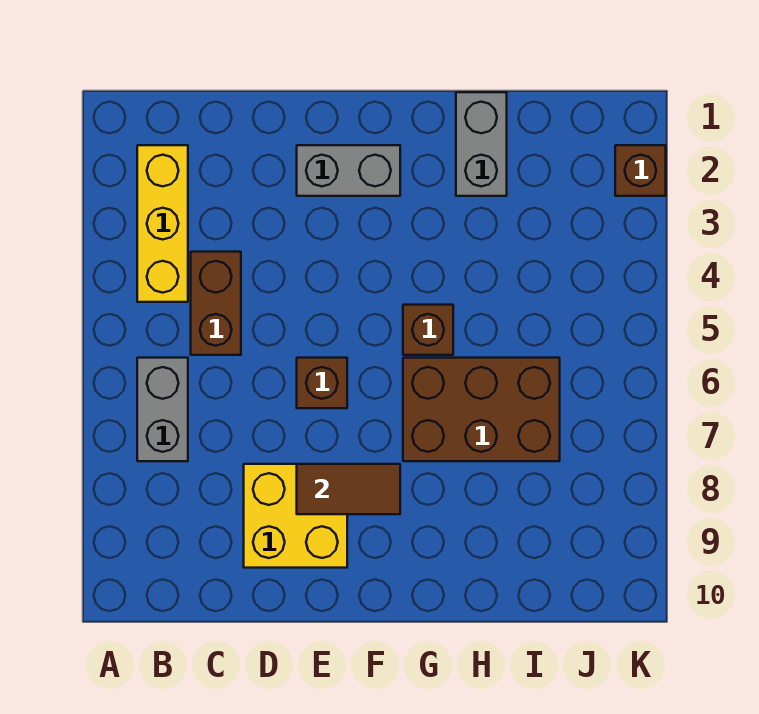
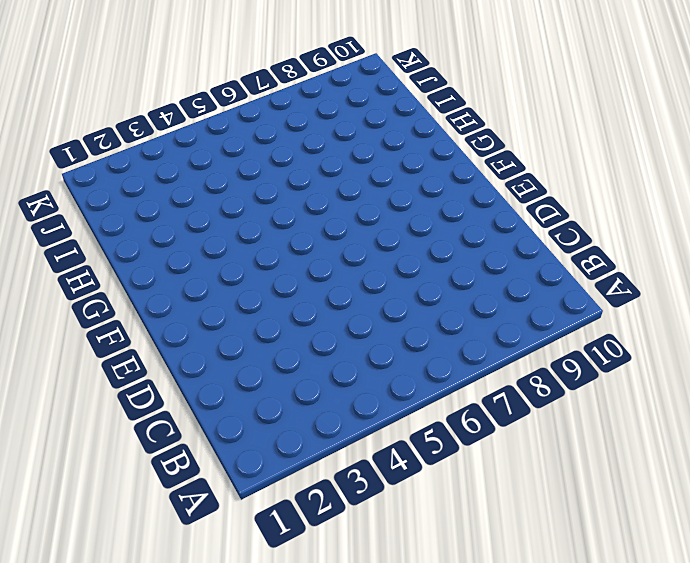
none -> yellow 1x3 brick [137,145,188,302]
none -> grey 1x2 brick [137,358,188,461]

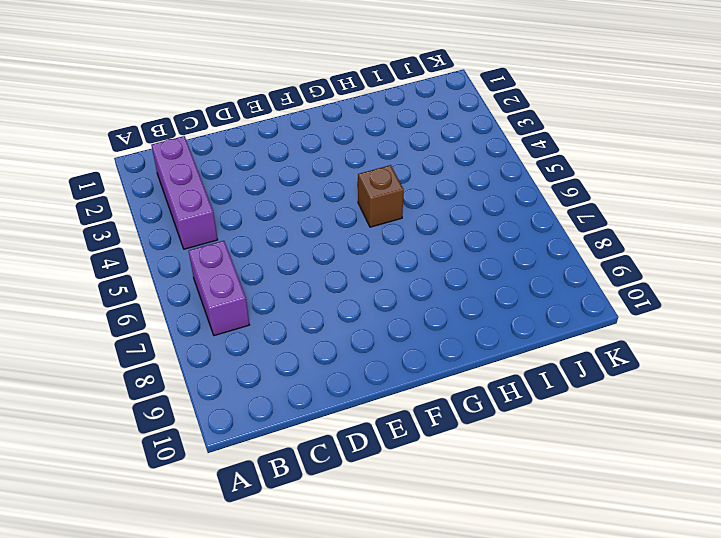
purple 1x3 brick [151,136,218,249] -> yellow 1x3 brick [137,145,188,302]
purple 1x2 brick [189,241,249,336] -> grey 1x2 brick [137,358,188,461]
none -> brown 1x2 brick [191,252,241,355]
none -> yellow 2x2 brick [244,464,347,568]

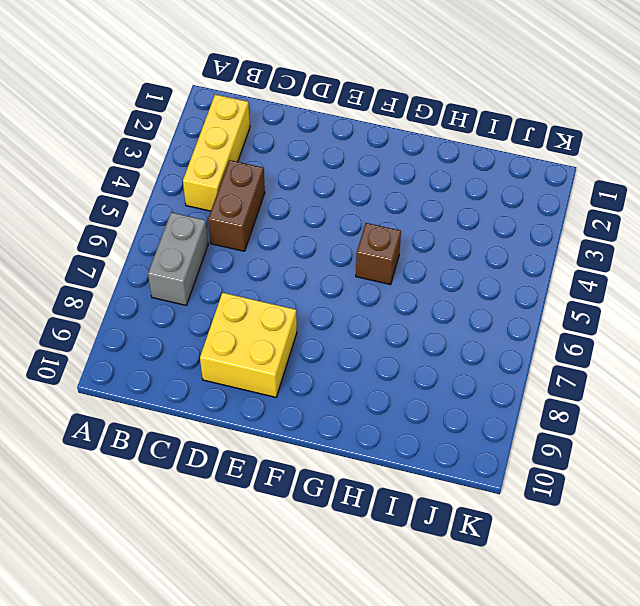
none -> grey 1x2 brick [297,145,400,196]
none -> brown 1x1 brick [297,358,347,408]

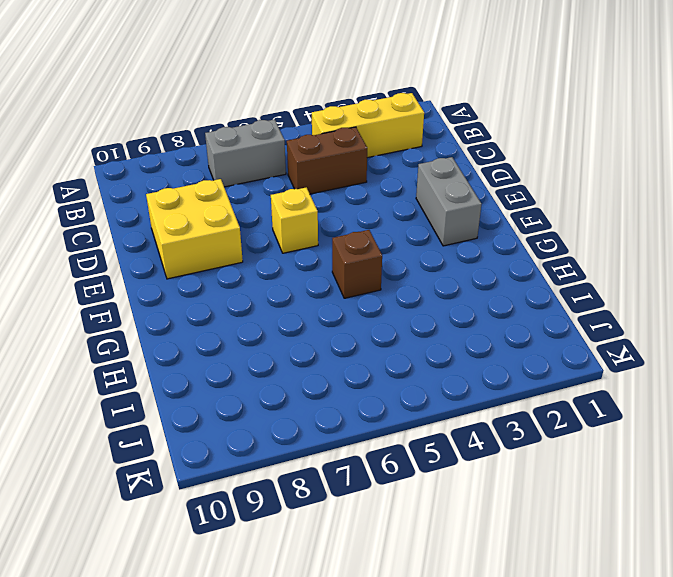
yellow 1x1 brick [271,187,318,253] -> brown 1x1 brick [297,358,347,408]
none -> brown 2x3 brick [403,358,560,461]
none -> grey 1x2 brick [456,92,507,196]

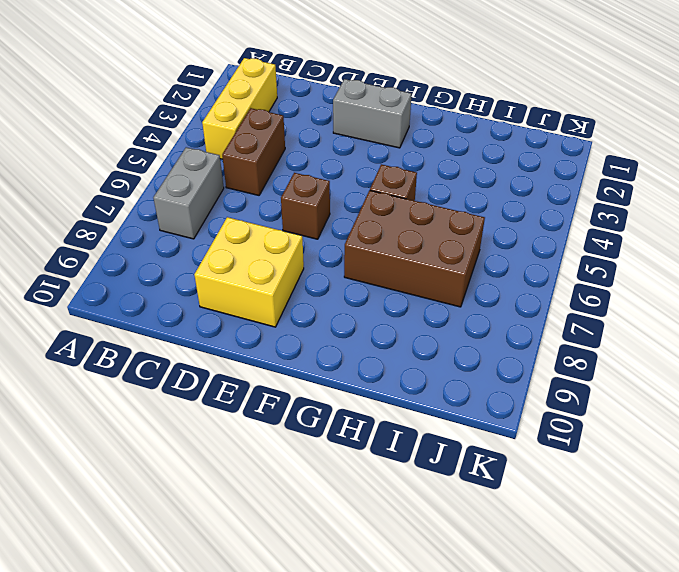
none -> grey 1x2 brick [456,92,507,196]
none -> brown 1x1 brick [615,145,666,196]

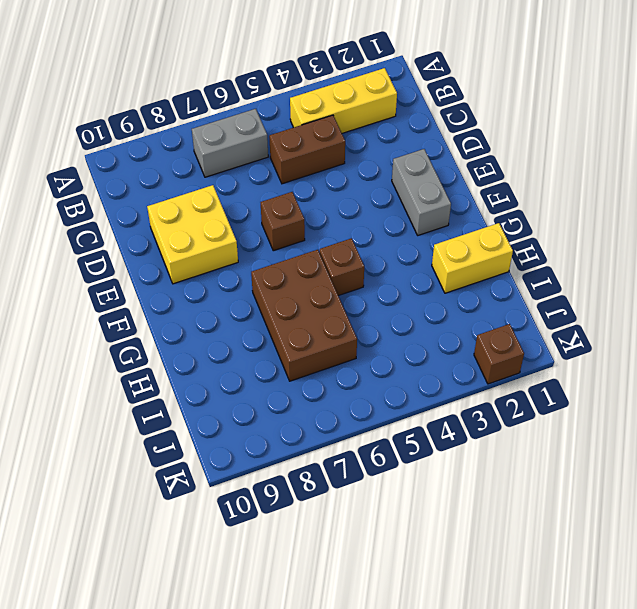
yellow 1x2 brick [432,223,513,293] -> grey 1x2 brick [456,92,507,196]
none -> brown 1x2 tile [297,464,400,514]

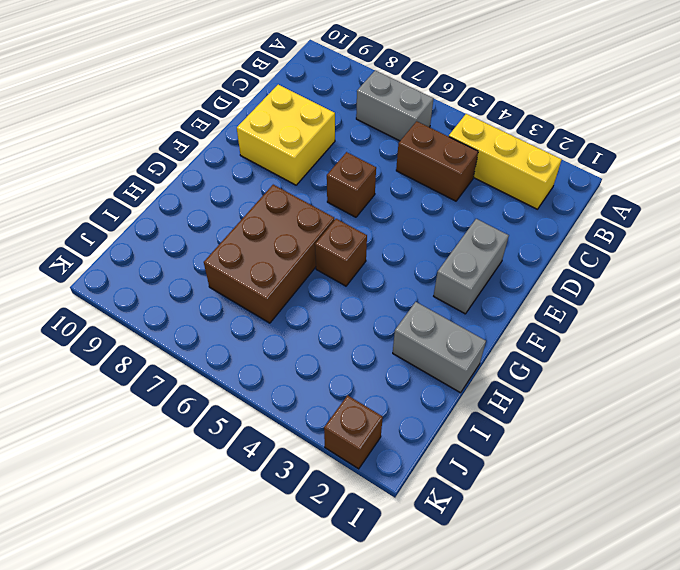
none -> brown 1x2 tile [297,464,400,514]

